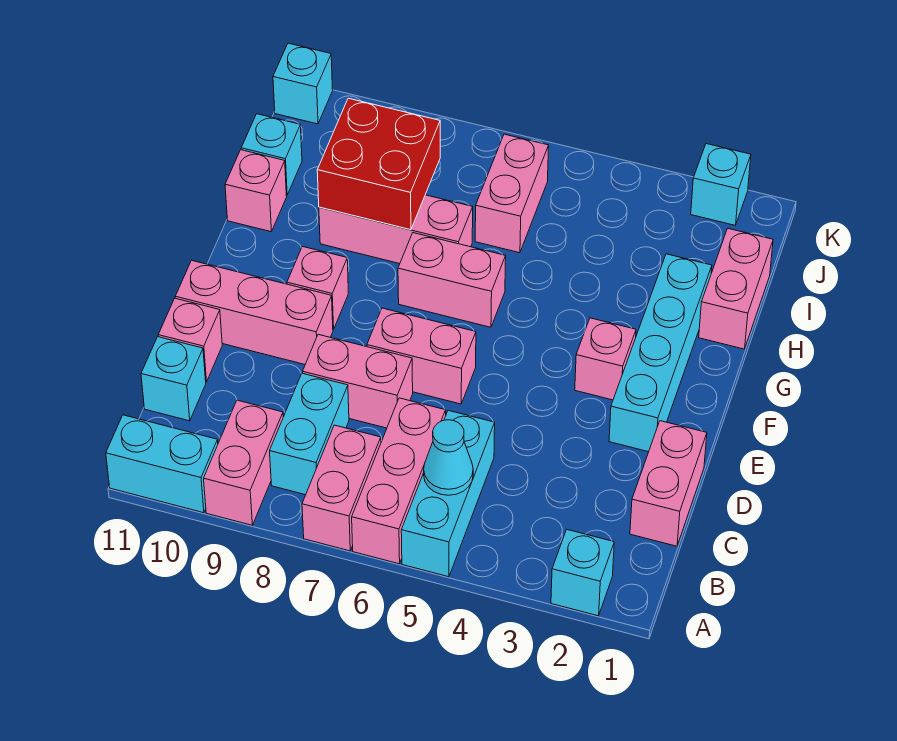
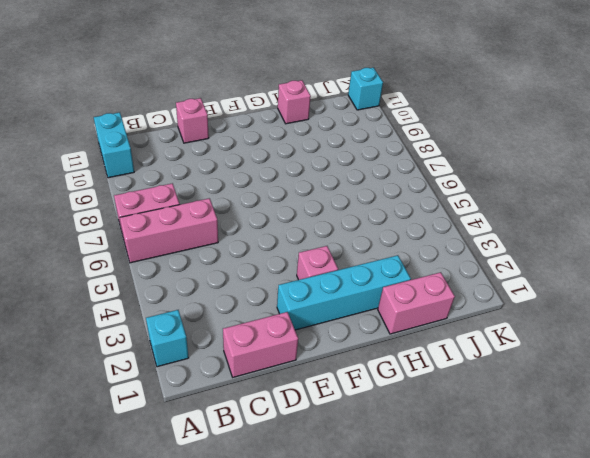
none -> cyan 1x3 brick [401,411,495,577]
none -> pink 1x2 brick [204,400,283,525]
none -> cyan 1x2 brick [270,373,349,495]

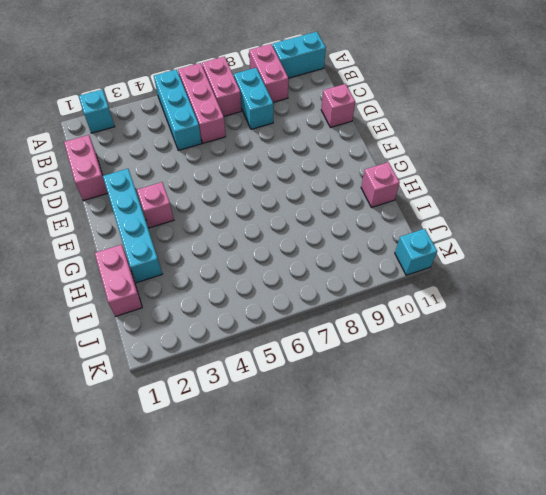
none -> cyan 1x1 brick [141,337,206,421]
none -> pink 1x2 brick [303,334,413,428]
none -> pink 1x2 brick [367,308,476,404]

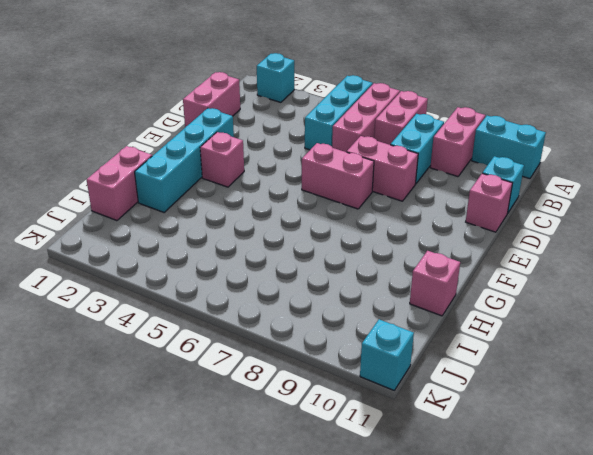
none -> pink 1x3 brick [175,260,333,364]
none -> pink 1x1 brick [287,247,348,330]
none -> pink 1x2 brick [398,233,506,327]

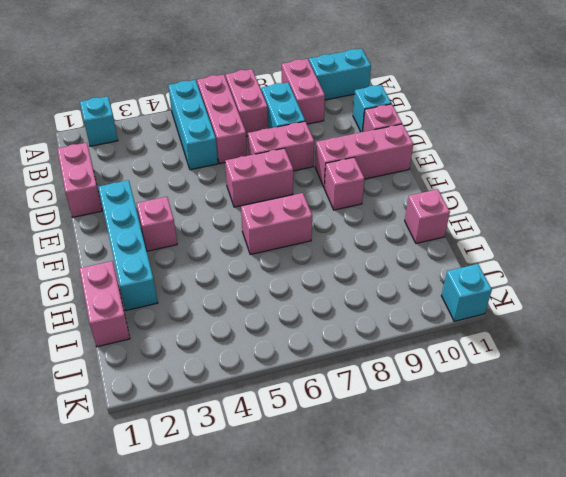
none -> pink 1x3 brick [319,195,473,264]
none -> pink 1x2 brick [475,134,549,253]
none -> cyan 1x1 brick [241,114,302,195]

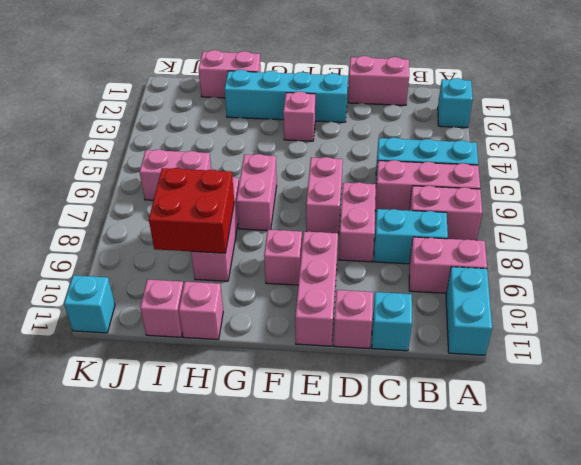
pink 1x1 brick [140,279,184,337] -> cyan 1x1 brick [241,114,302,195]
none -> cyan 1x1 brick [691,144,751,225]
none -> cyan 1x1 cone [424,420,473,495]

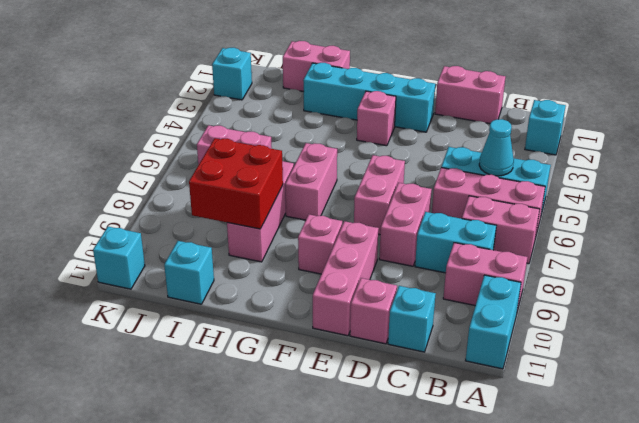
none -> pink 1x1 brick [225,150,287,232]

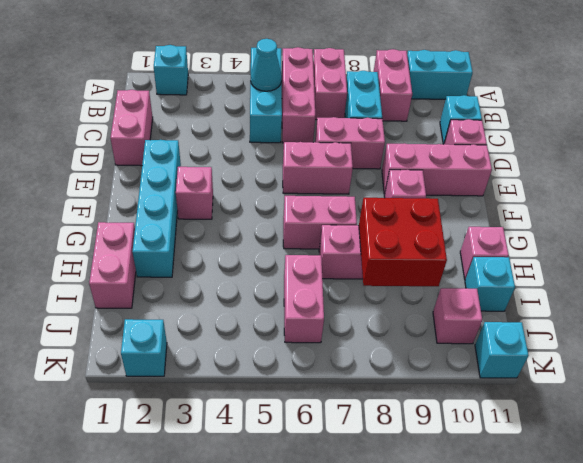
pink 1x1 brick [433,288,482,344] -> none

